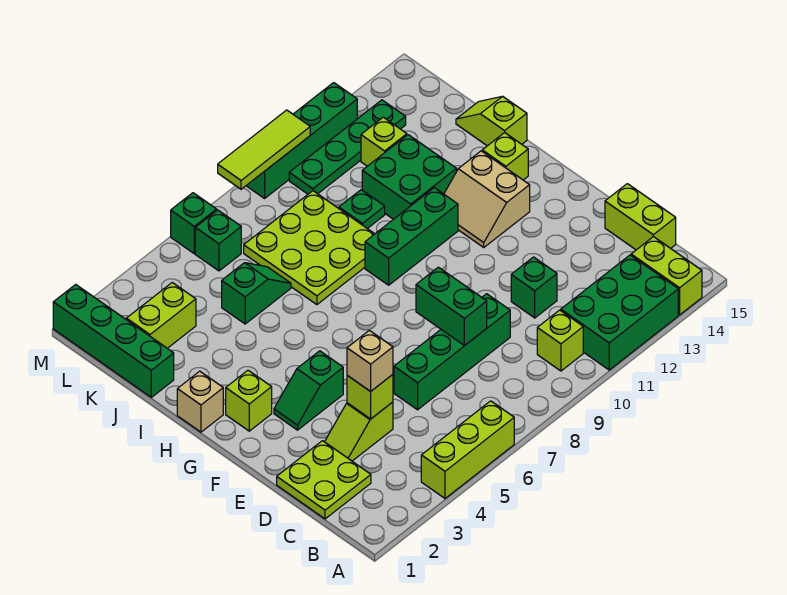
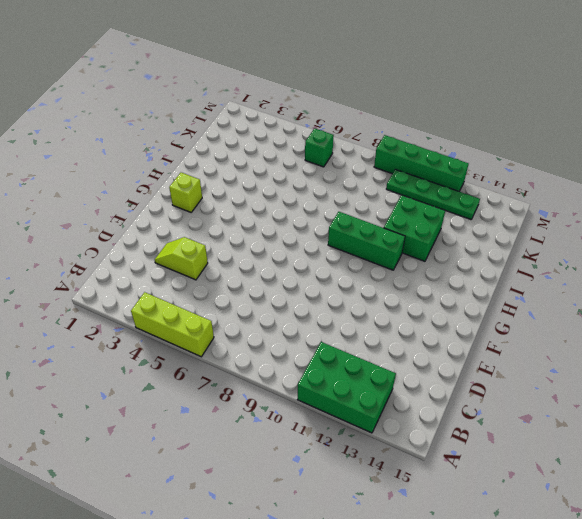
none -> lime 1x2 brick [631,237,702,315]
none -> lime 1x1 brick [537,310,583,371]
none -> lime 2x2 plate [277,441,371,519]
none -> lime 1x2 brick [605,184,676,250]

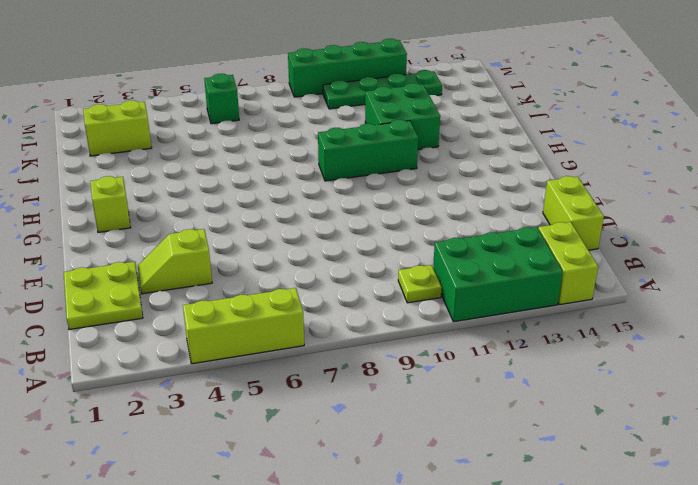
lime 1x1 plate [398,265,442,303] -> lime 1x1 brick [537,310,583,371]
none -> green 1x4 brick [394,294,510,410]
none -> green 1x1 brick [511,257,557,318]
none -> green 1x2 slope [274,351,343,430]
none -> tan 2x2 slope [444,151,530,247]

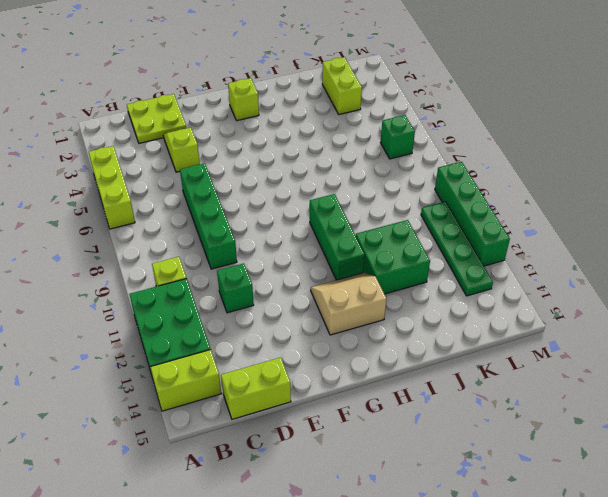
none -> green 1x2 slope [274,351,343,430]
none -> tan 1x1 brick [177,371,223,432]
none -> lime 1x1 brick [482,133,528,180]
none -> lime 3x3 plate [244,191,374,305]

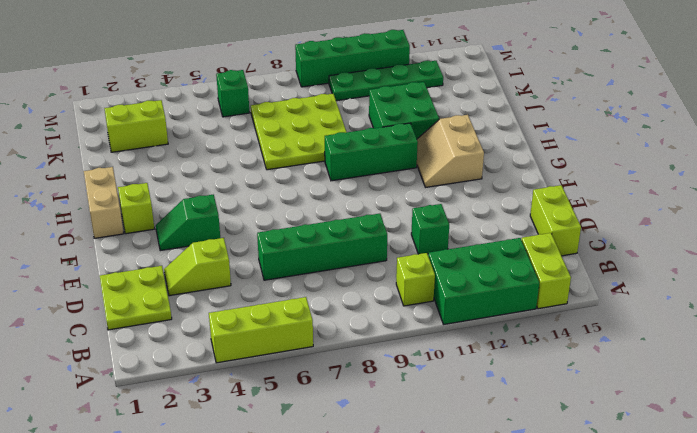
tan 1x2 brick [84,167,124,238] -> tan 1x1 brick [177,371,223,432]
none -> lime 1x1 brick [482,133,528,180]
none -> lime 1x2 slope [456,96,527,146]
none -> green 1x4 brick [53,284,174,397]
none -> green 1x2 slope [222,263,291,324]

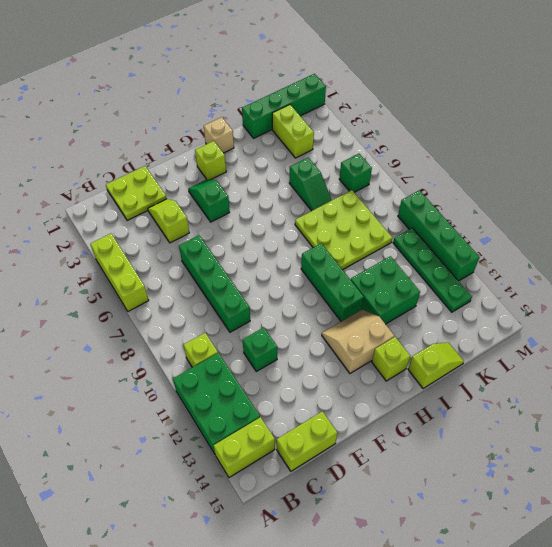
none -> green 1x1 plate [339,190,385,229]
none -> lime 1x1 brick [361,117,407,166]
none -> green 1x1 brick [171,193,217,253]
none -> lime 1x1 brick [347,375,393,419]

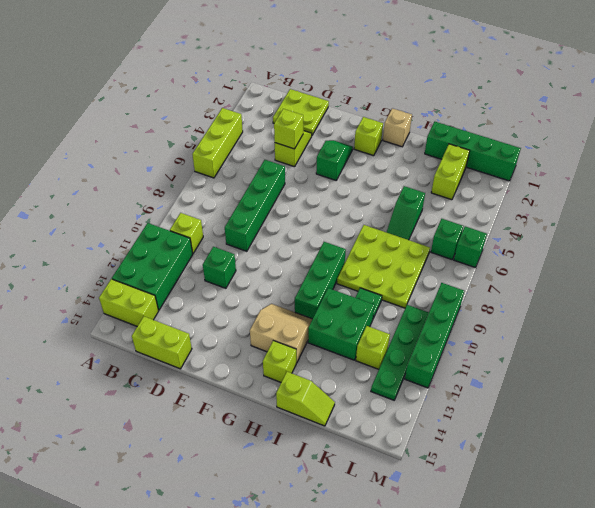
none -> green 1x2 brick [416,267,487,346]
none -> lime 1x3 tile [218,110,310,189]
none -> tan 1x1 brick [347,330,393,391]

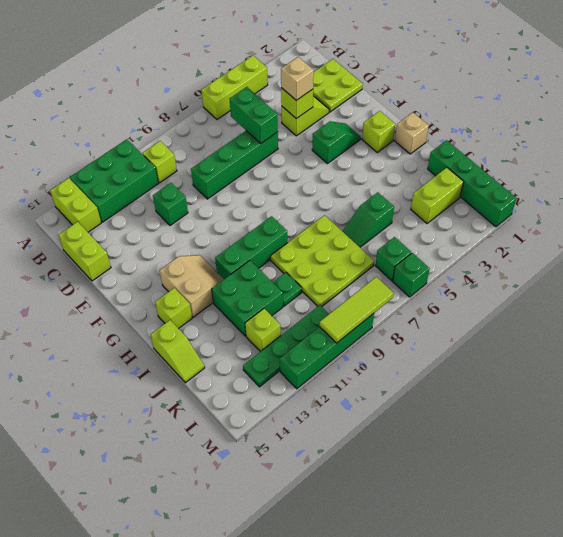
green 1x2 brick [230,87,278,143] -> green 1x2 brick moved to [416,267,487,346]

